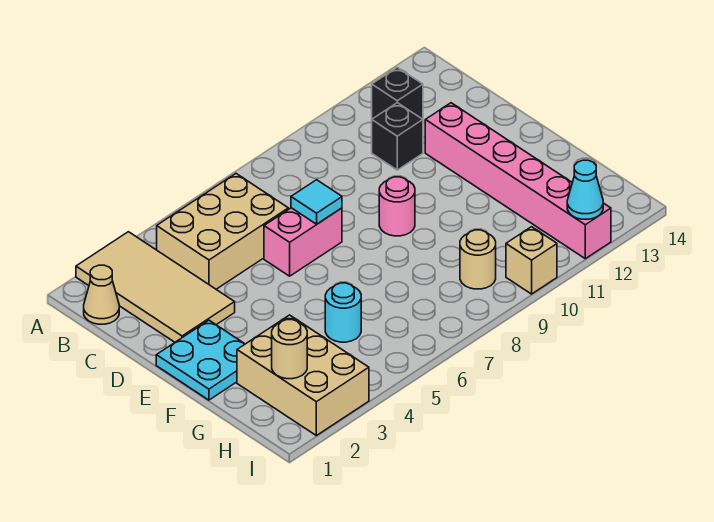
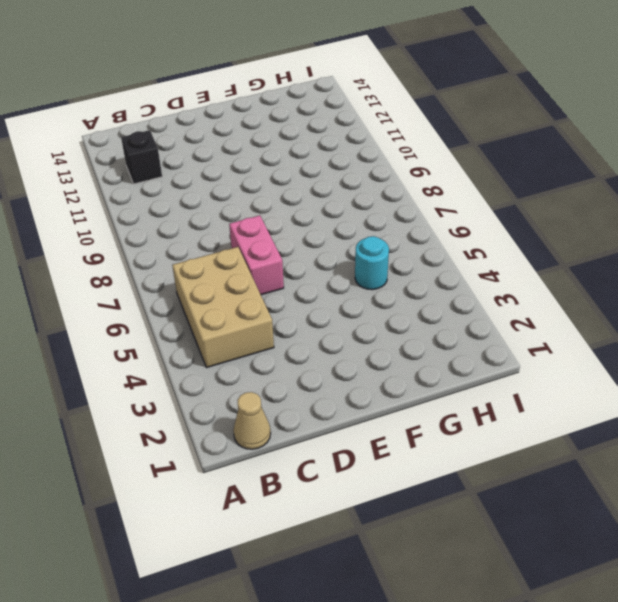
none -> tan 2x4 tile [76,232,235,342]
none -> black 1x1 brick [372,103,423,170]
none -> pink 1x6 brick [425,103,611,259]

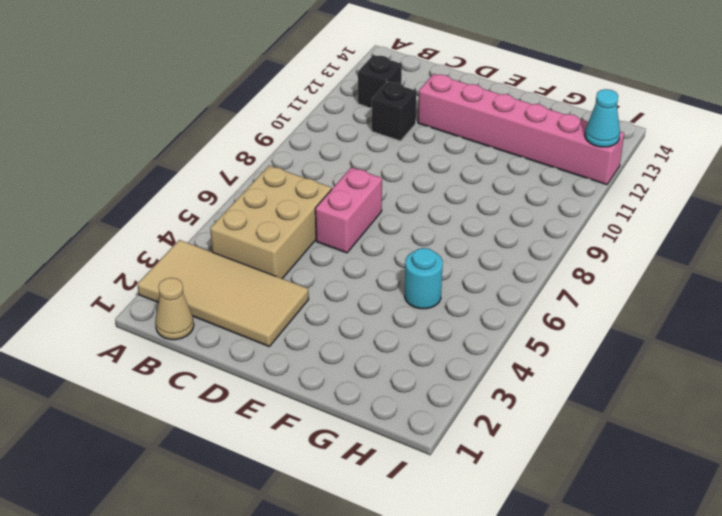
none -> cyan 2x2 plate [156,320,245,400]
none -> pink 1x1 round brick [379,177,415,236]
none -> tan 2x3 brick [237,315,369,435]

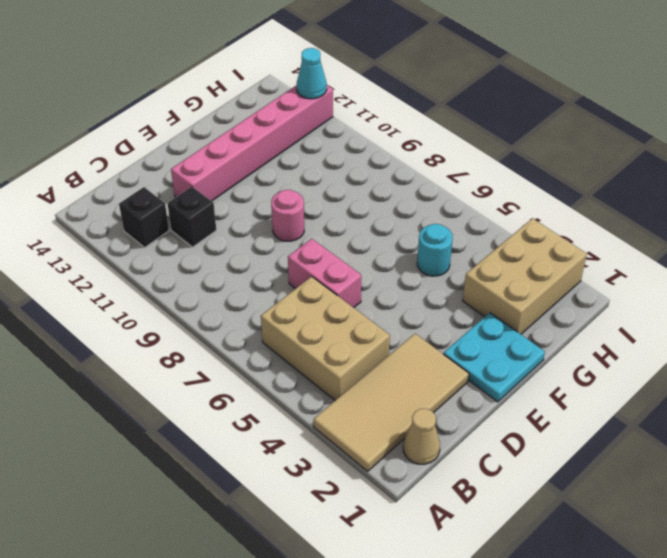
none -> tan 1x1 round brick [460,230,496,289]
none -> tan 1x1 brick [506,227,557,294]
none -> cyan 1x1 tile [291,180,342,224]

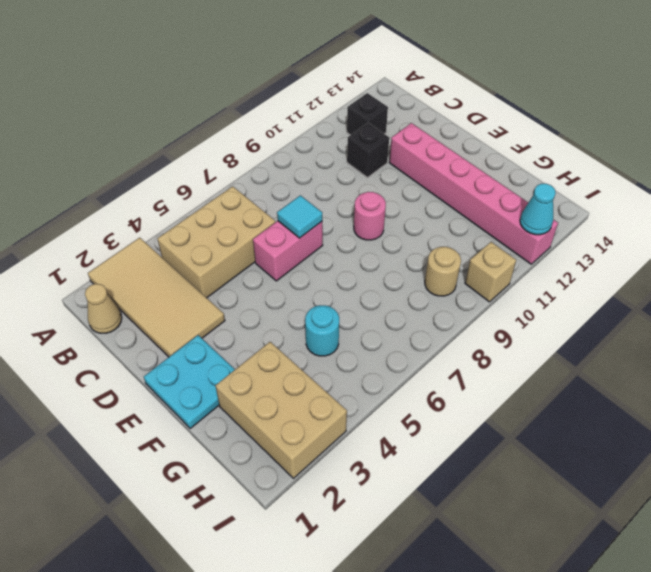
none -> tan 1x1 round brick [272,320,307,379]

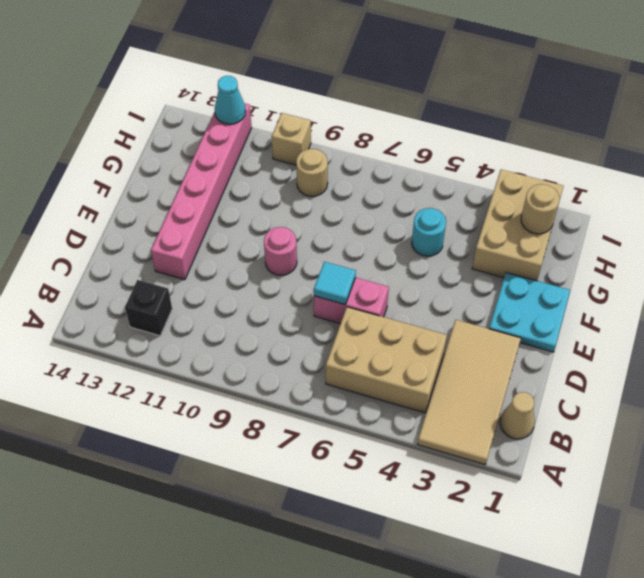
none -> black 1x1 brick [372,103,423,170]

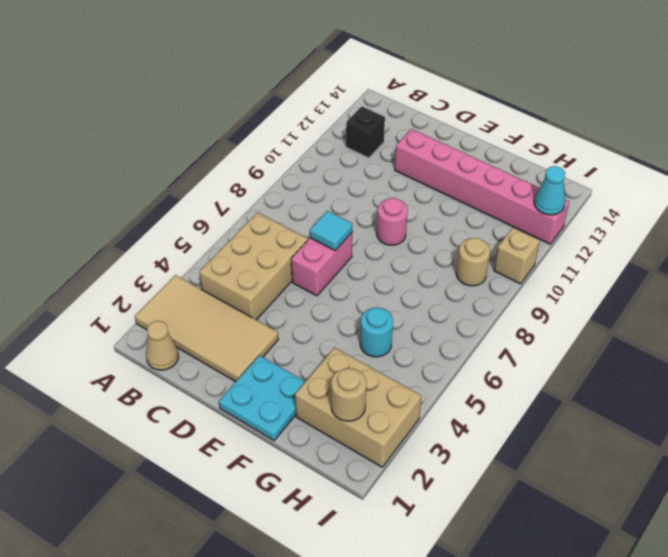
none -> black 1x1 brick [372,103,423,170]

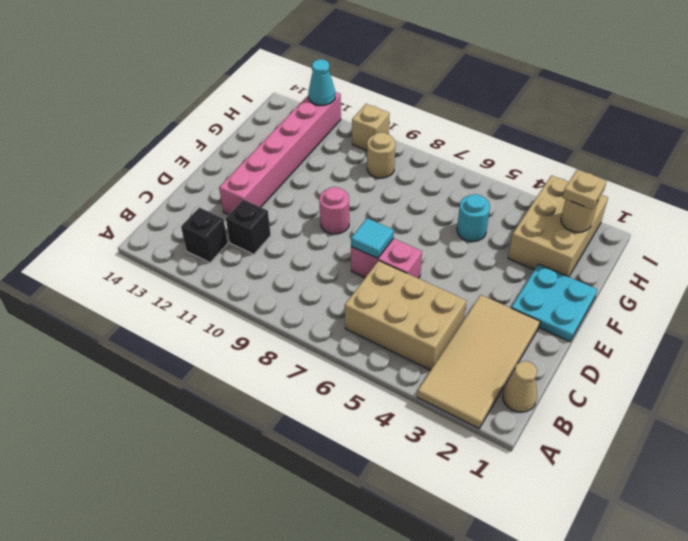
tan 1x1 plate [562,170,607,209] -> none

